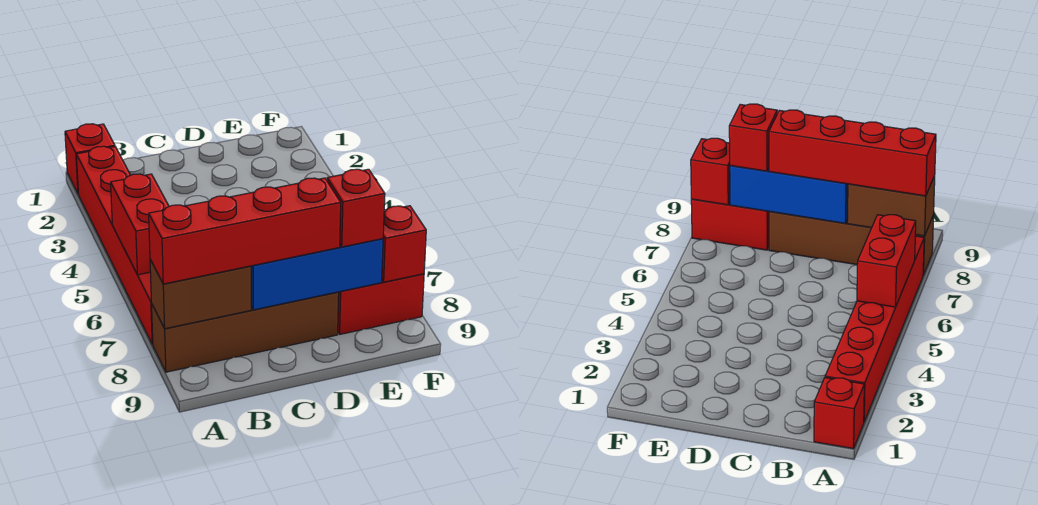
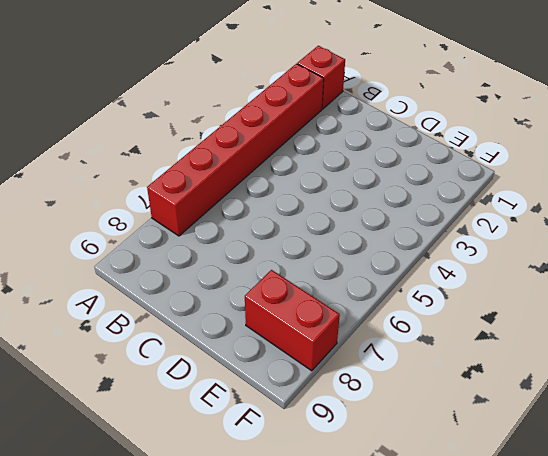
none -> brown 1x4 brick [152,292,339,372]
none -> red 1x2 brick [111,174,169,275]

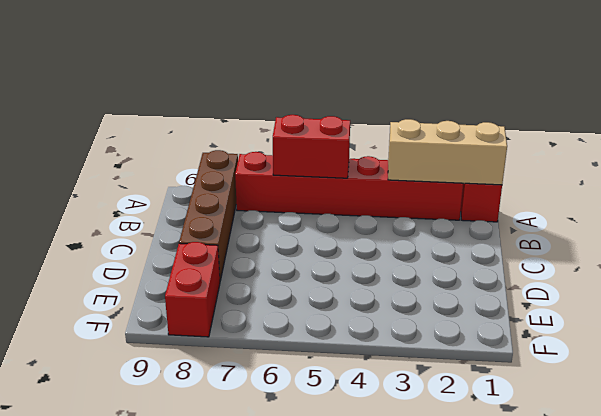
tan 1x3 brick [388,119,507,185] -> none
none -> brown 1x2 brick [150,260,251,329]
none -> blue 1x3 brick [251,239,383,310]

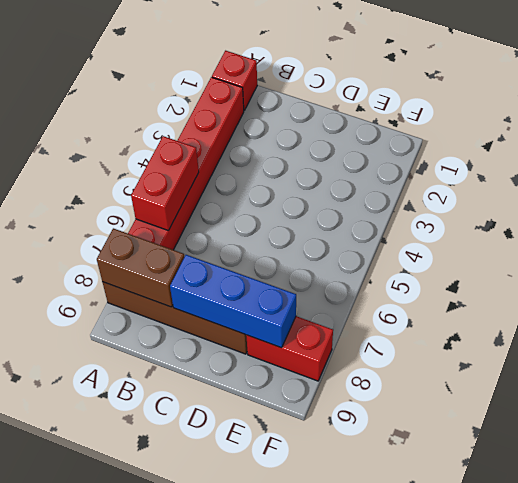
none -> red 1x1 brick [382,206,426,282]
none -> red 1x4 brick [149,178,341,284]

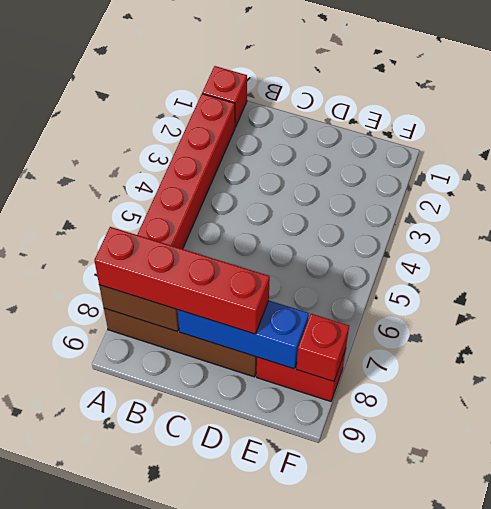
none -> red 1x2 brick [111,174,169,275]
none -> red 1x1 brick [327,169,385,247]

